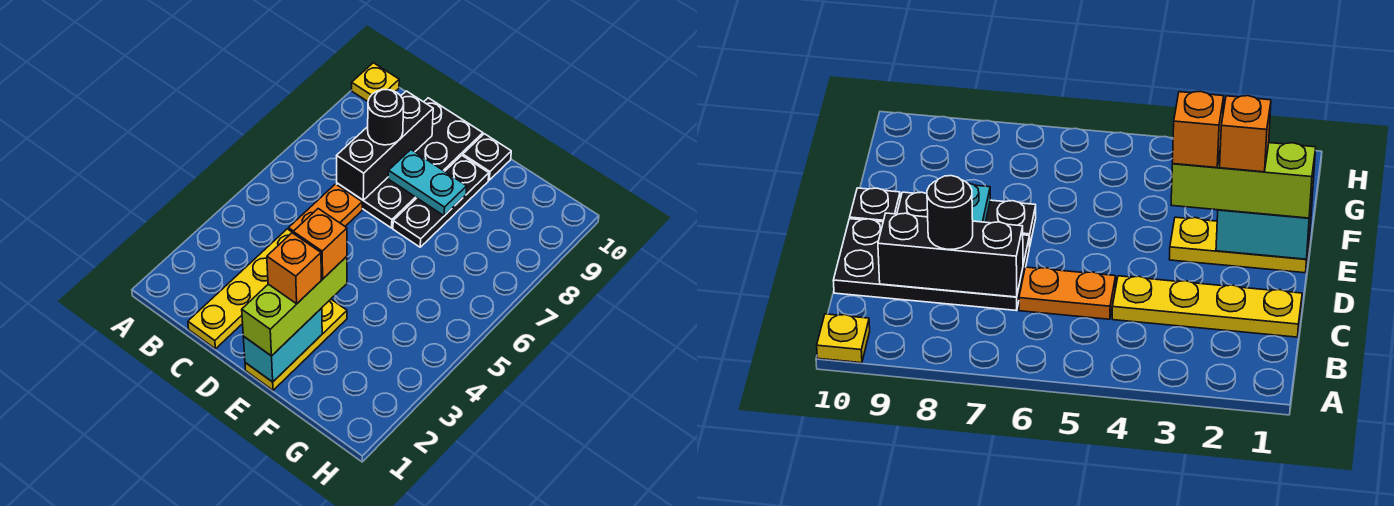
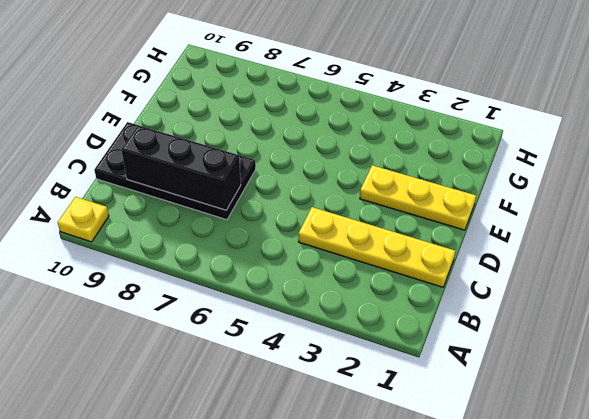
none -> orange 1x2 plate [288,184,362,232]
none -> black 1x3 plate [393,155,489,247]
none -> black 1x1 plate [463,134,511,180]

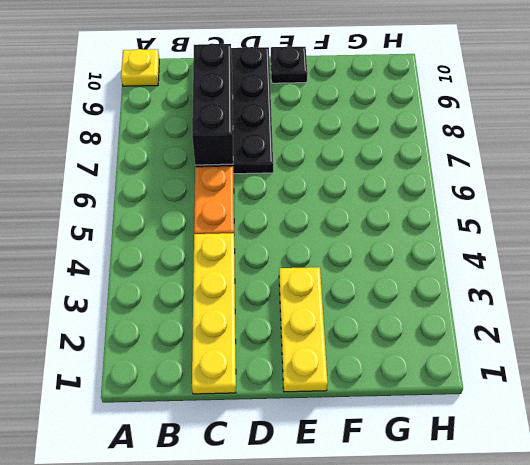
none -> black 1x3 plate [393,155,489,247]
none -> cyan 1x2 plate [388,150,467,216]
none -> cyan 1x2 brick [243,308,322,382]

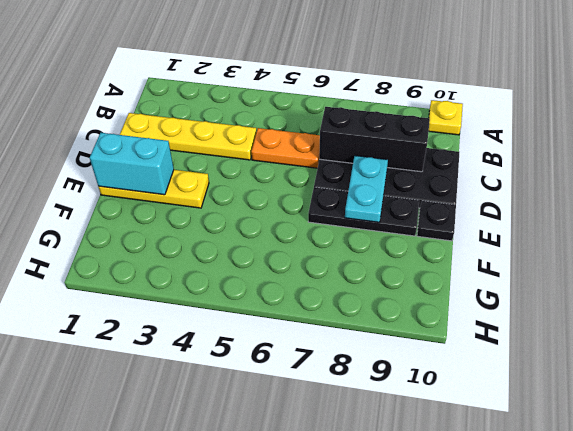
none -> black 1x1 round brick [368,90,404,145]
none -> lime 1x3 brick [242,256,347,356]
none -> orange 1x1 brick [267,233,321,304]

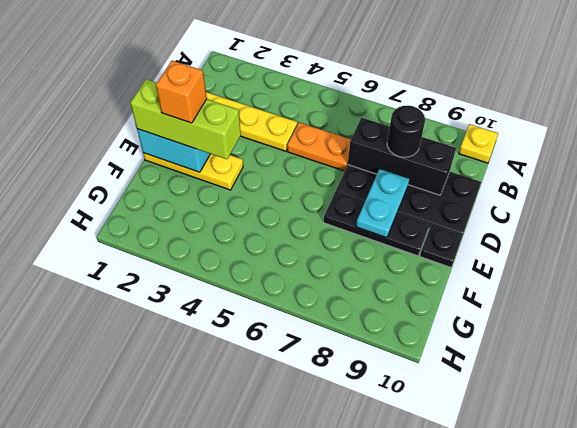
none -> orange 1x1 brick [293,209,347,279]

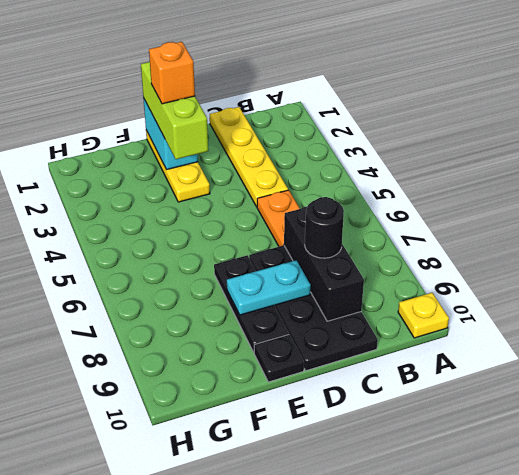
none -> orange 1x1 brick [293,209,347,279]

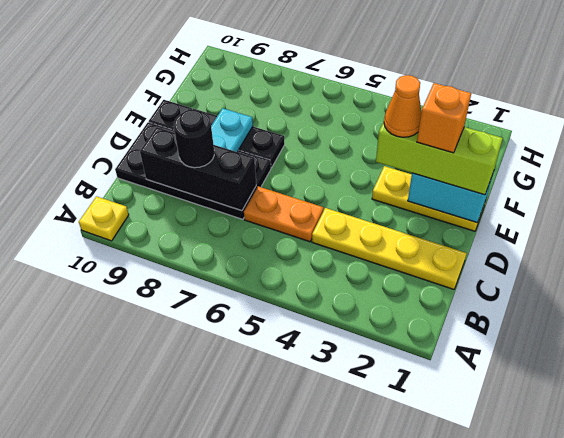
orange 1x1 cone [384,75,421,137] -> orange 1x1 brick [293,209,347,279]

